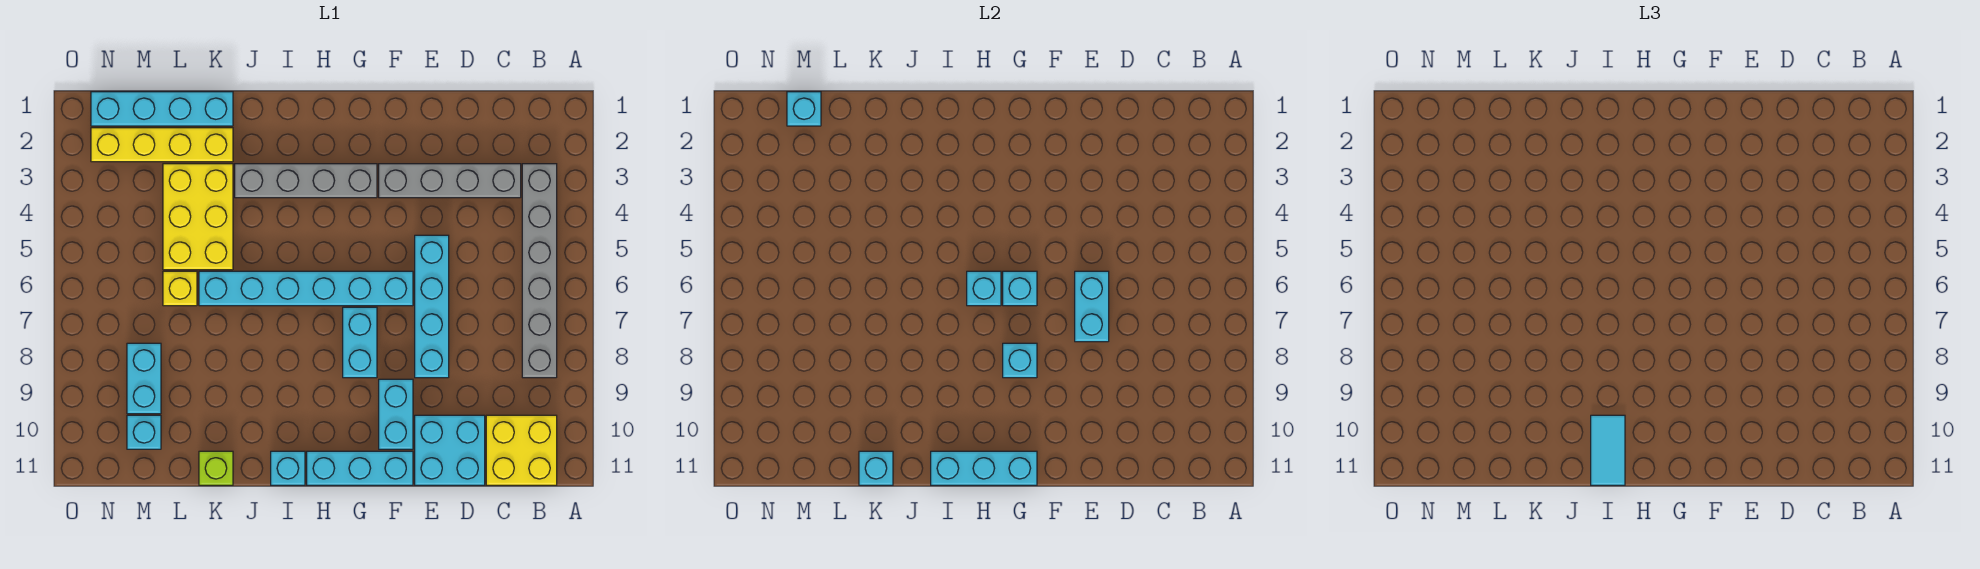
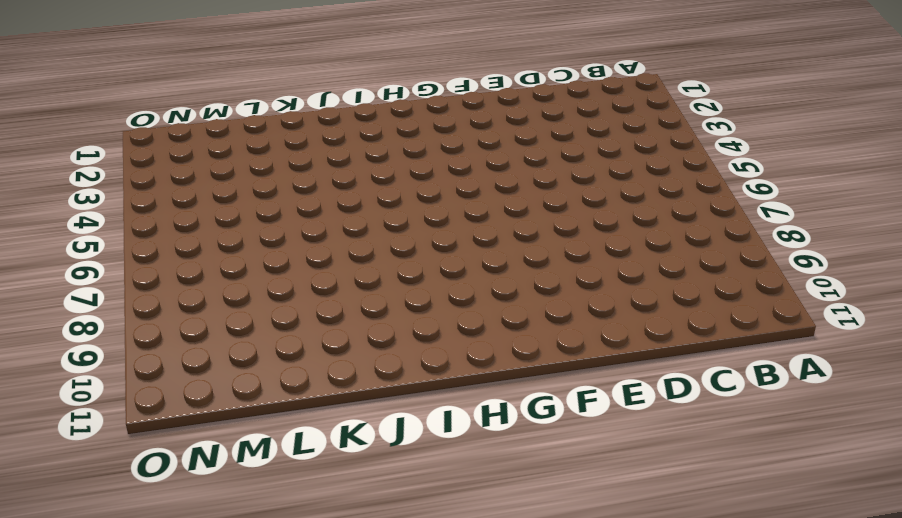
none -> grey 1x6 brick [522,164,557,378]
none -> yellow 2x2 brick [486,415,557,485]
none -> grey 1x4 brick [379,164,521,198]

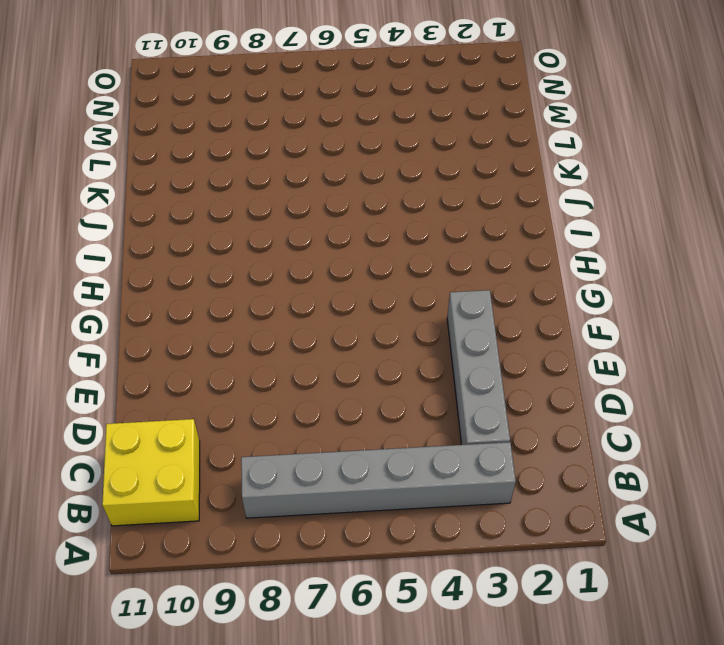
none -> cyan 2x2 brick [415,415,485,485]
none -> cyan 1x4 brick [415,235,449,378]
none -> cyan 1x6 brick [199,271,413,306]

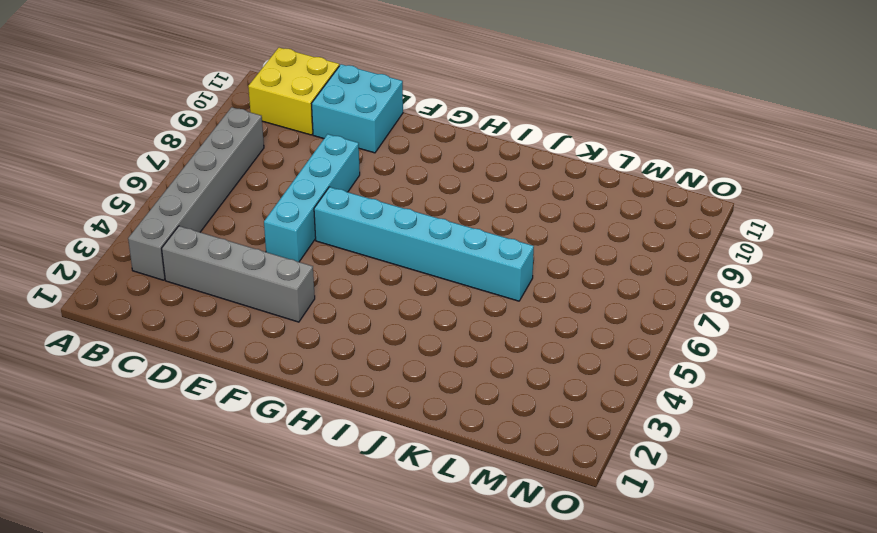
none -> cyan 1x2 brick [379,379,413,449]
none -> cyan 1x3 brick [307,451,413,485]
none -> grey 1x4 brick [235,164,377,198]

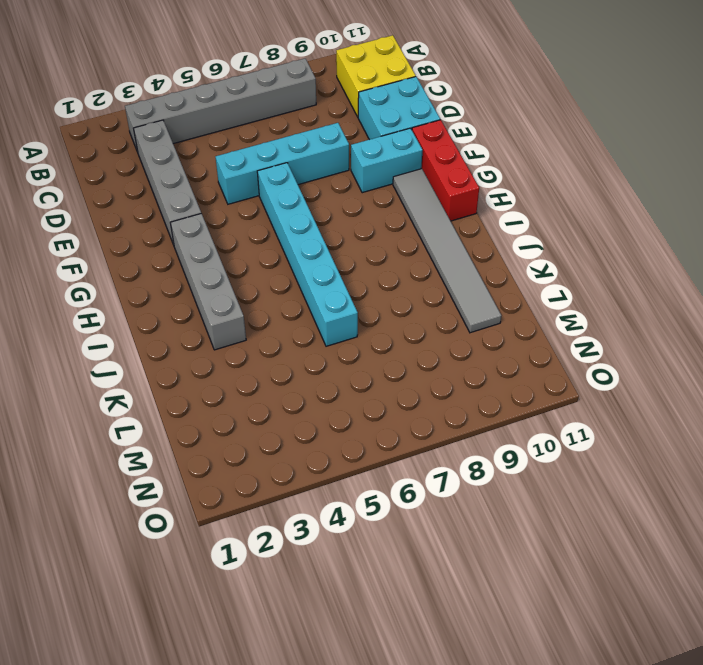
red 1x3 brick [412,120,479,221] -> cyan 1x3 brick [307,451,413,485]
grey 1x6 tile [393,169,501,333] -> none
none -> cyan 1x2 brick [343,307,377,378]
none -> cyan 1x1 brick [271,451,305,485]
none -> cyan 1x4 brick [91,92,233,126]

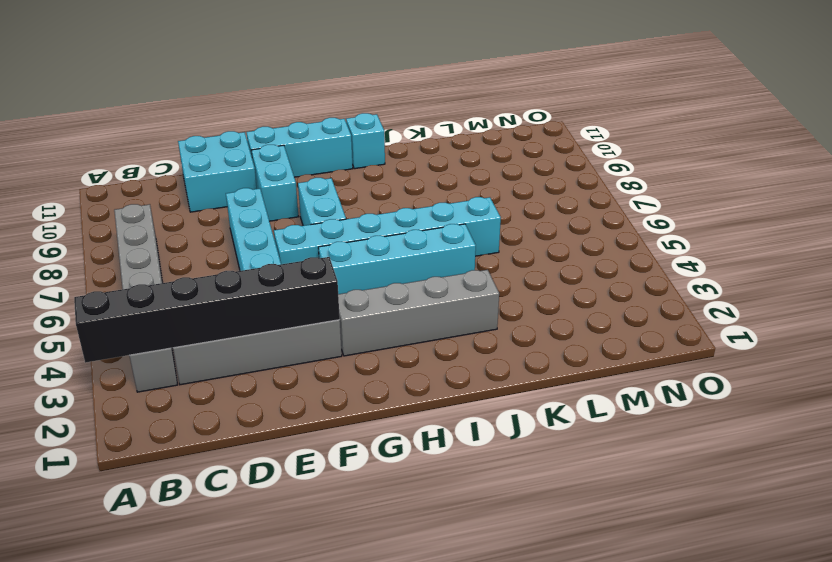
black 1x6 brick [74,257,340,363] -> none
cyan 1x4 brick [318,224,476,294] -> cyan 1x4 brick moved to [91,92,233,126]
none -> yellow 2x2 brick [486,415,557,485]
none -> yellow 1x4 brick [91,128,233,162]
none -> yellow 2x3 brick [163,164,233,270]

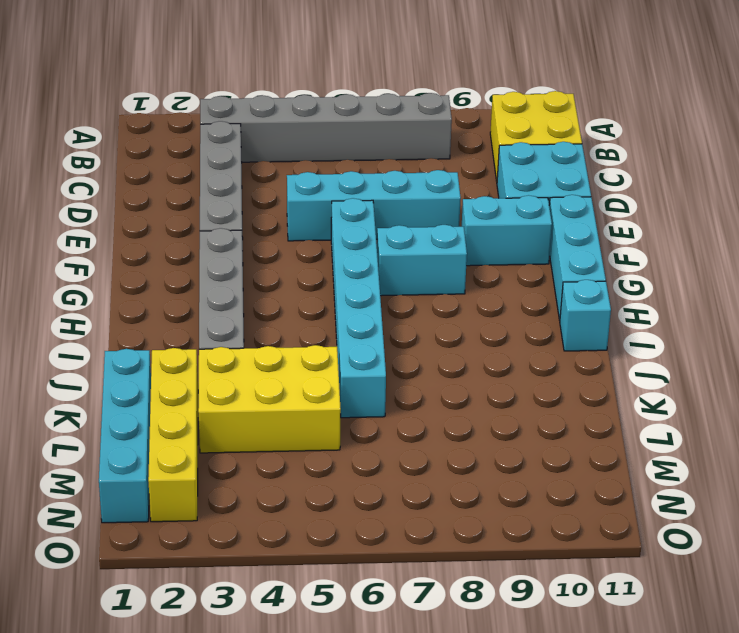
none -> lime 1x1 brick [199,451,233,485]
none -> yellow 1x1 brick [163,271,197,306]
none -> cyan 1x2 brick [127,343,161,414]

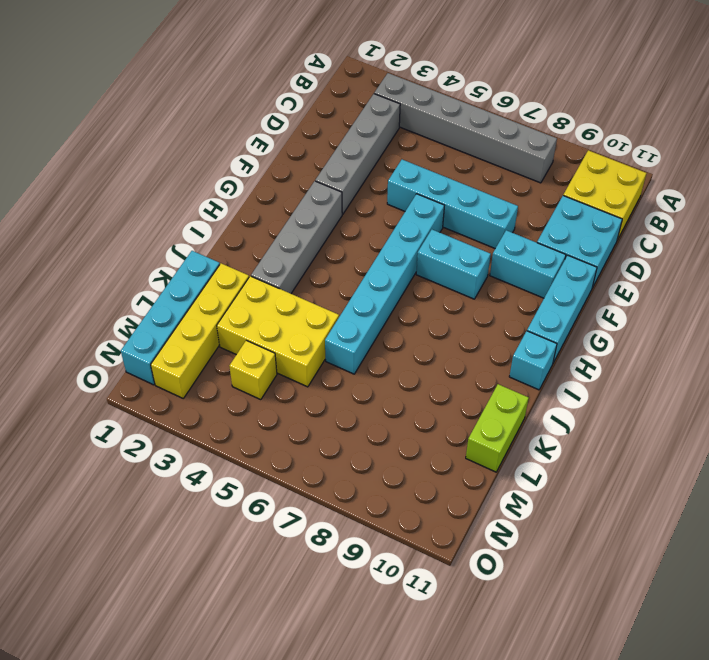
lime 1x2 brick [466,384,529,472] -> lime 1x1 brick [199,451,233,485]
yellow 1x1 brick [230,340,277,400] -> yellow 1x1 brick moved to [163,271,197,306]
none -> cyan 1x2 brick [127,343,161,414]
none -> cyan 1x1 brick [127,415,161,449]
none -> cyan 1x2 brick [1075,271,1109,342]

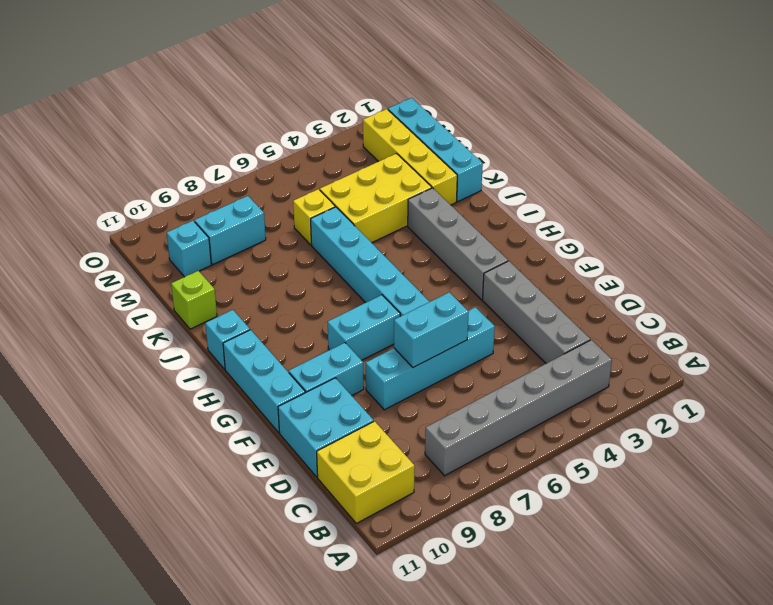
none -> cyan 1x1 brick [1003,271,1037,306]
none -> cyan 1x1 brick [1003,343,1037,378]
none -> cyan 1x3 brick [931,451,1037,485]

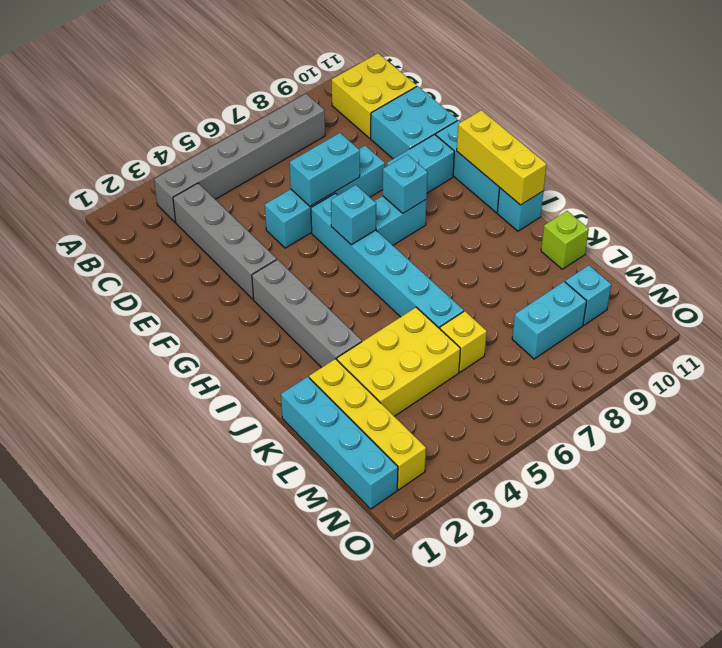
yellow 1x3 brick [457,110,547,205] -> cyan 1x3 brick [931,451,1037,485]
none -> cyan 1x1 brick [967,271,1001,306]
none -> cyan 1x1 brick [859,451,893,485]
none -> cyan 1x1 brick [787,92,821,126]

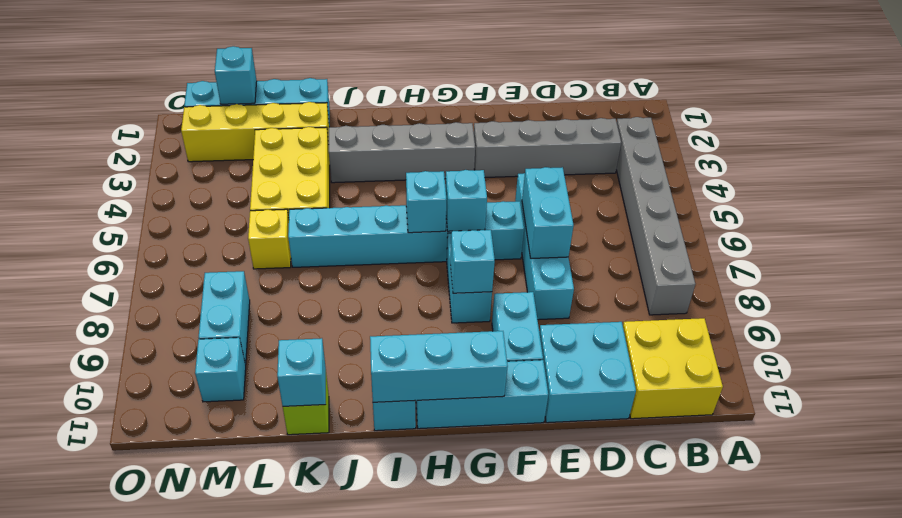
none -> cyan 1x2 tile [1591,415,1625,485]

